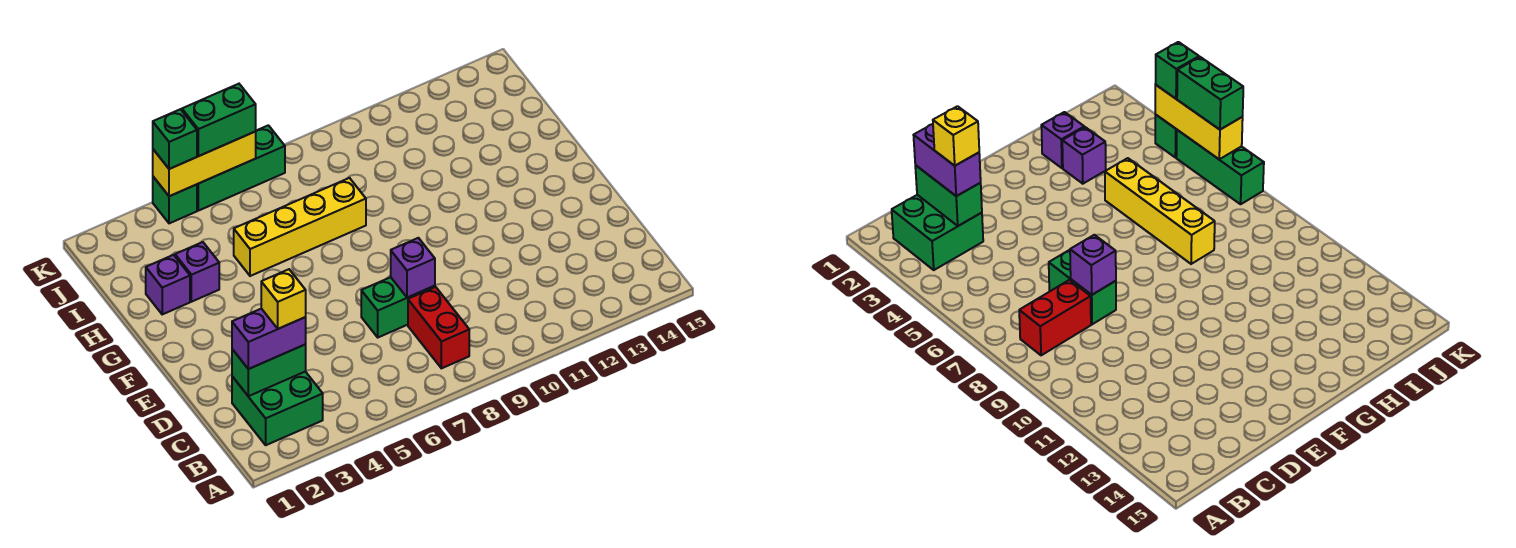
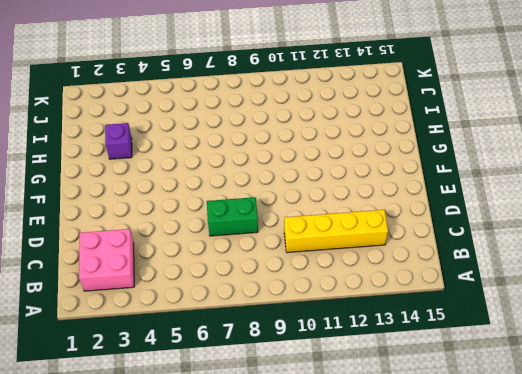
pink 2x2 brick [79,229,134,291] -> green 2x2 brick [232,372,323,445]
yellow 1x4 brick [284,210,388,253] -> yellow 1x4 brick moved to [234,178,366,276]
none -> red 1x2 brick [408,287,469,368]
none -> purple 1x1 brick [146,255,190,314]
none -> green 1x1 brick [153,177,197,223]

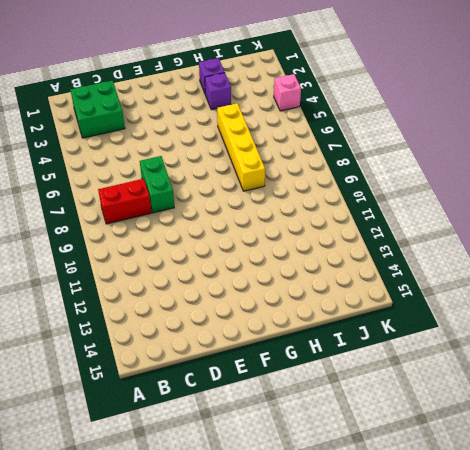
pink 1x1 brick [274,74,301,111] -> green 1x1 brick [153,177,197,223]
none -> green 1x3 brick [197,125,285,211]
none -> green 1x2 brick [232,345,306,396]
none -> purple 1x1 brick [391,238,435,298]

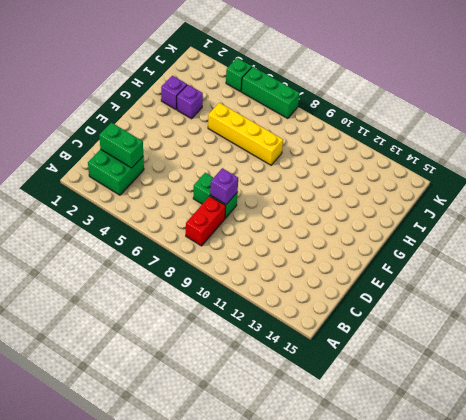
none -> yellow 1x3 brick [153,131,256,196]
none -> purple 1x2 brick [232,309,306,369]
none -> green 1x1 brick [153,109,197,169]

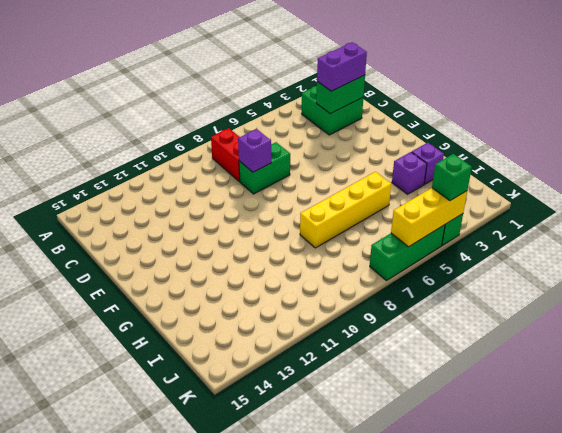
none -> green 1x2 brick [182,84,256,156]
none -> yellow 1x1 brick [261,269,306,329]

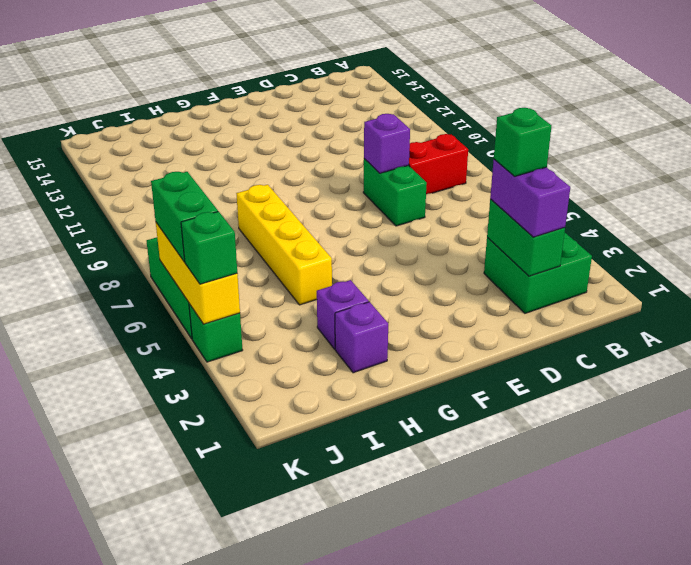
green 1x1 brick [494,108,551,176] -> yellow 1x1 brick [261,269,306,329]

